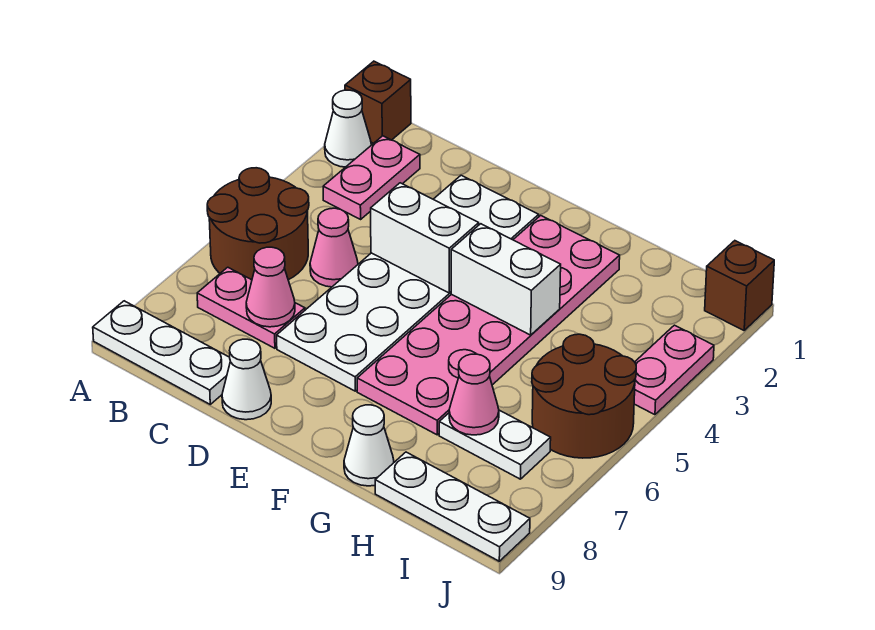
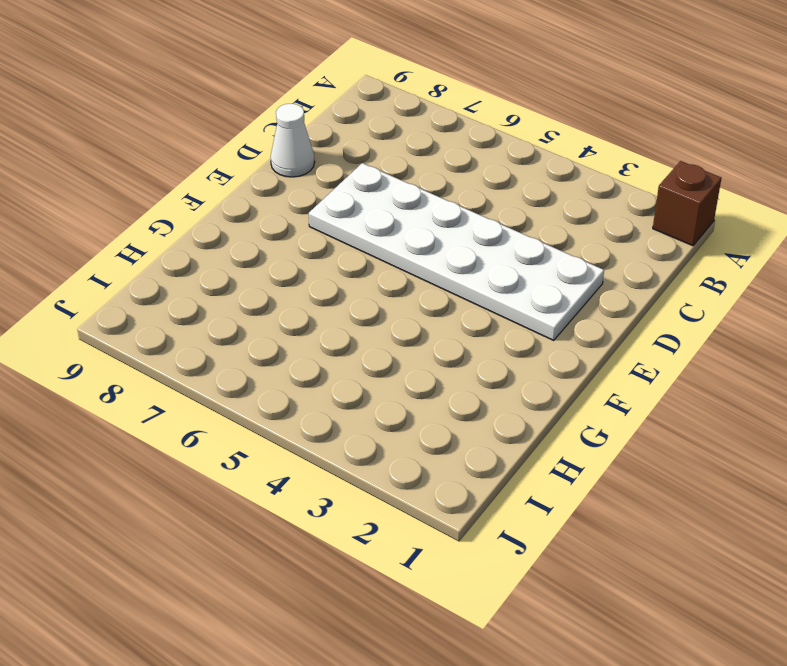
none -> white 1x1 cone [325,90,371,167]
none -> brown 2x2 round brick [207,168,309,280]
none -> white 1x3 plate [93,301,230,404]

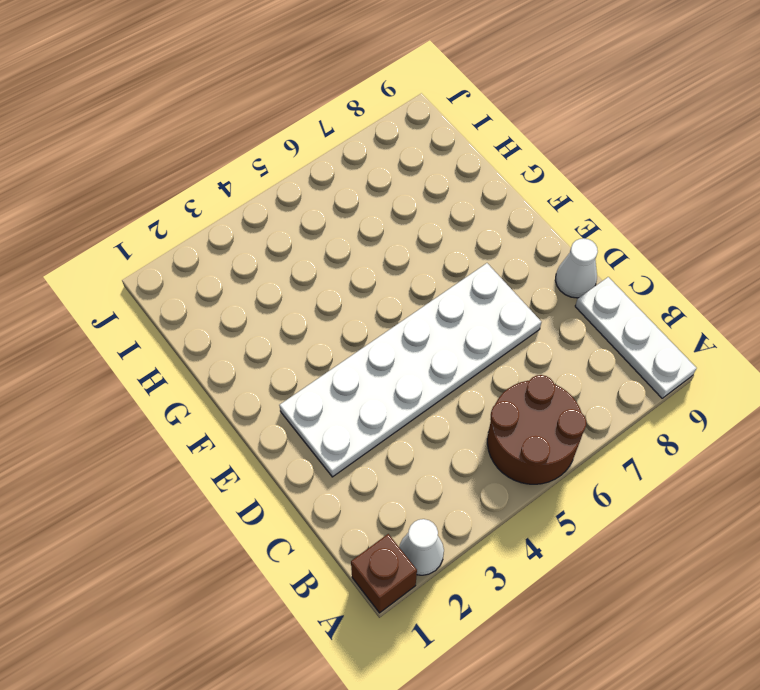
none -> pink 1x2 plate [323,136,420,219]
none -> pink 1x2 plate [197,267,305,348]
none -> pink 1x1 cone [310,208,358,287]

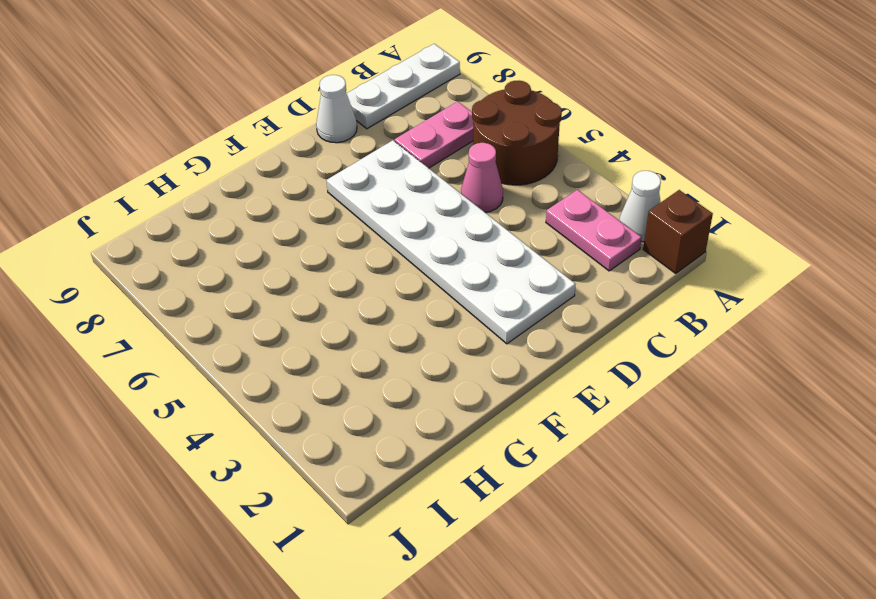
none -> pink 2x6 plate [357,215,620,435]
none -> white 1x1 cone [344,405,394,486]
none -> white 1x2 plate [439,410,551,479]

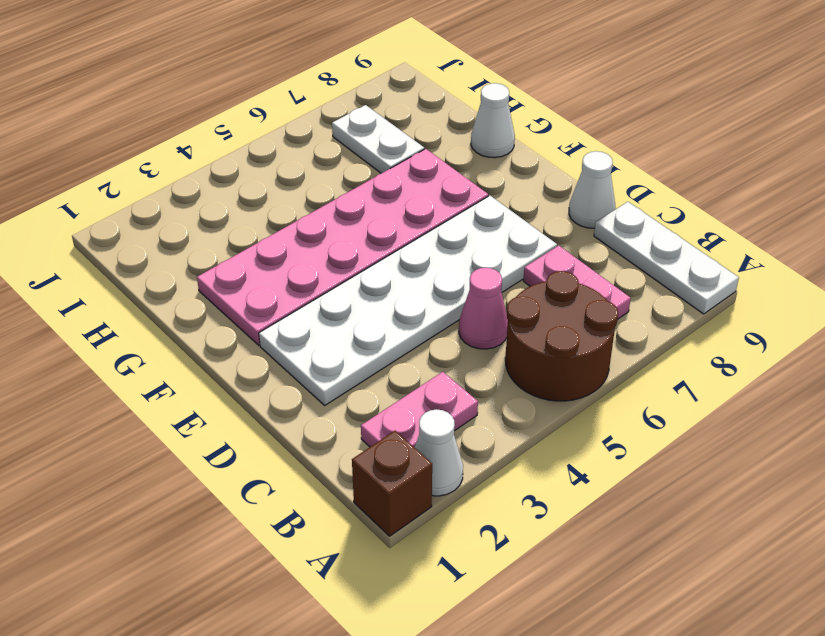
none -> white 1x3 plate [375,452,530,561]
none -> brown 2x2 round brick [532,334,636,458]
none -> brown 1x1 brick [705,241,774,330]

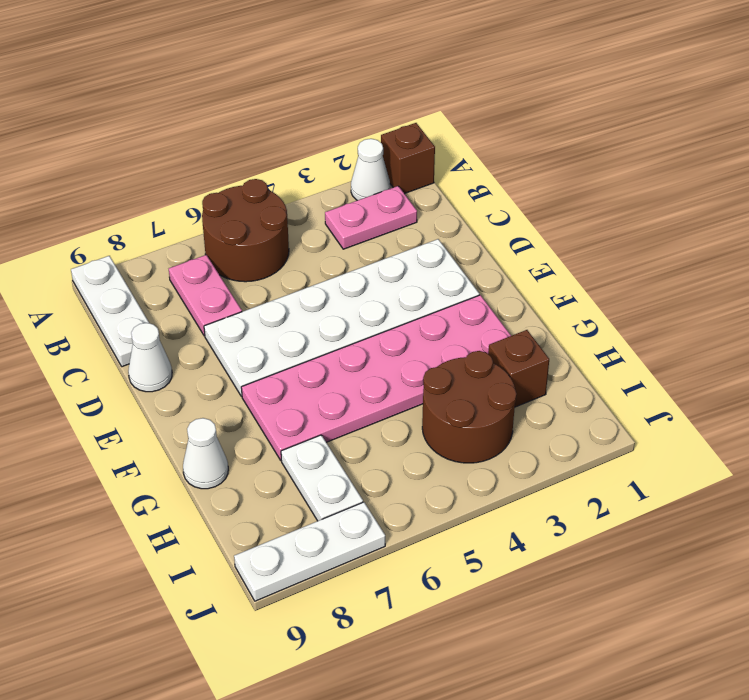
brown 1x1 brick [488,330,549,407] -> brown 1x1 brick moved to [705,241,774,330]
brown 2x2 round brick [422,351,517,463] -> brown 2x2 round brick moved to [532,334,636,458]
white 1x3 plate [234,502,385,601] -> white 1x3 plate turned to [375,452,530,561]
none -> pink 1x1 cone [310,208,358,287]
none -> pink 1x2 plate [634,325,714,415]
none -> pink 1x1 cone [246,247,295,327]

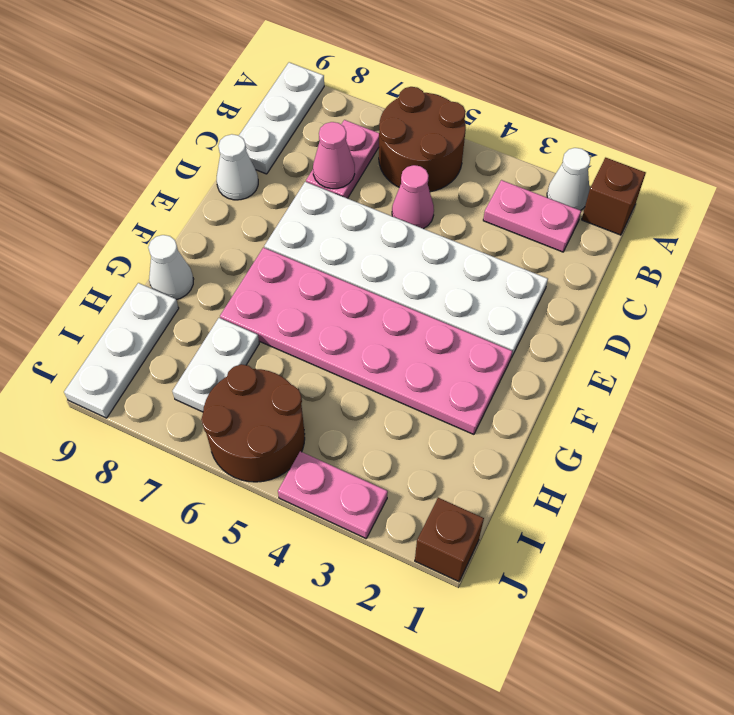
none -> white 1x2 brick [371,183,479,293]
none -> white 1x2 brick [451,224,561,335]
none -> pink 1x1 cone [449,354,499,435]

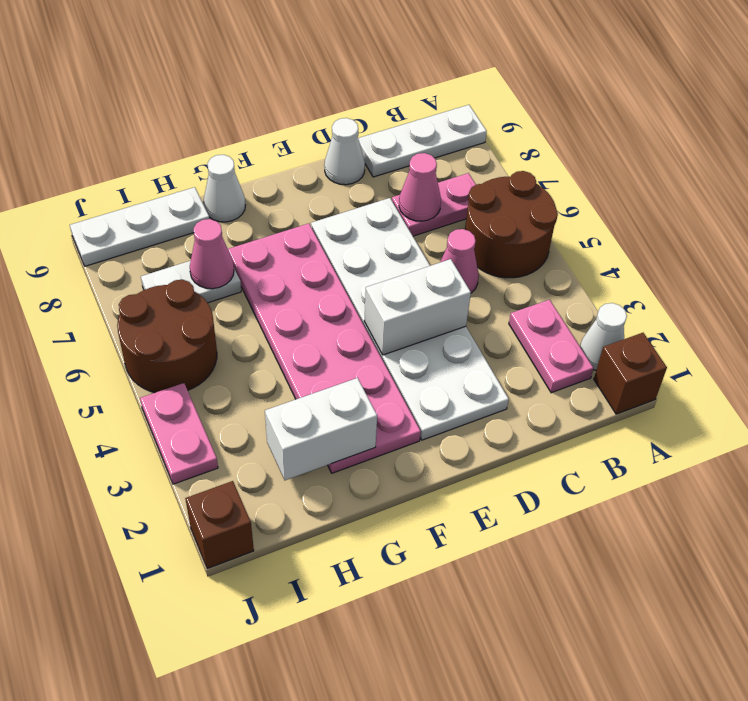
white 1x2 brick [265,378,377,480] -> white 1x2 brick moved to [451,224,561,335]

